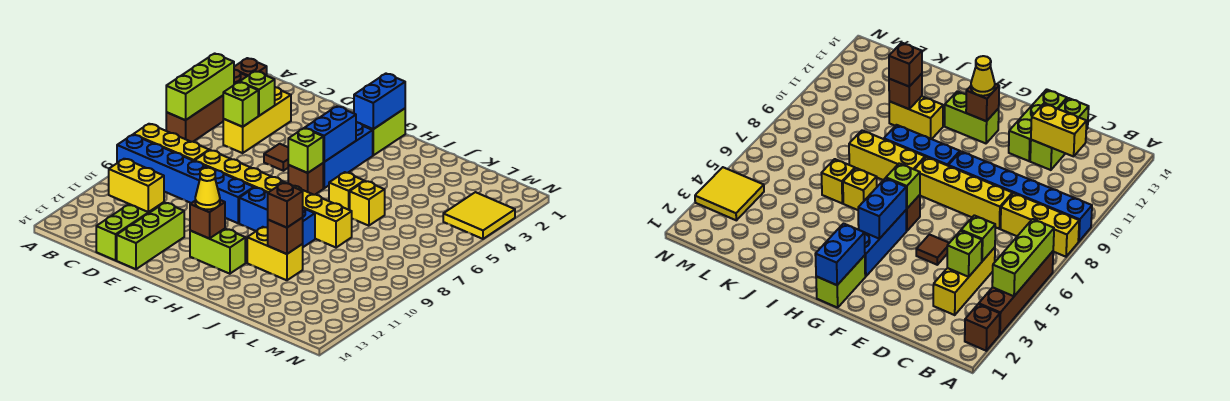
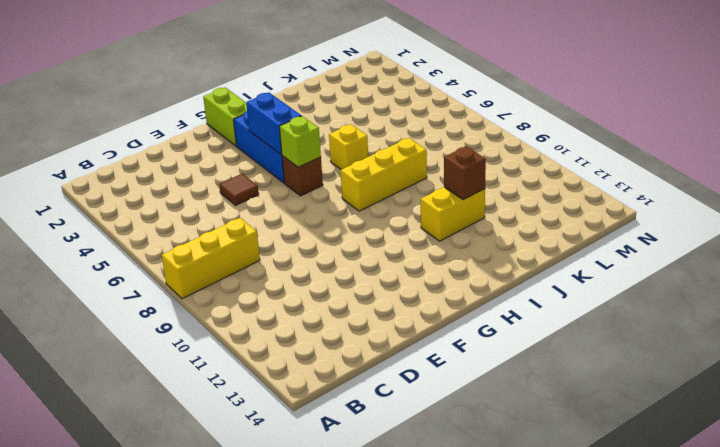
none -> brown 1x1 brick [234,58,267,76]
none -> brown 1x4 brick [166,70,247,142]
none -> blue 1x6 brick [117,135,254,223]
none -> yellow 1x3 brick [223,87,291,153]

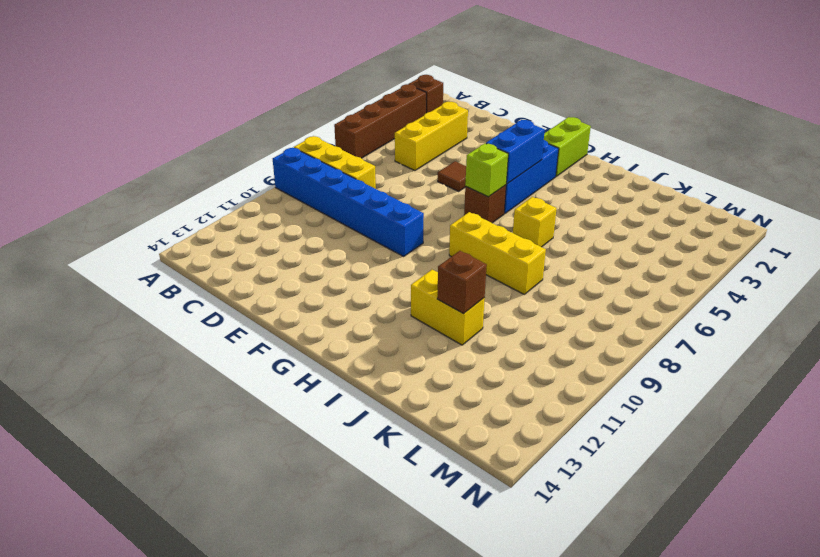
none -> yellow 1x4 brick [195,150,285,193]
none -> lime 1x3 brick [96,202,164,260]
none -> lime 1x3 brick [117,203,184,269]
none -> blue 1x3 brick [239,188,315,247]

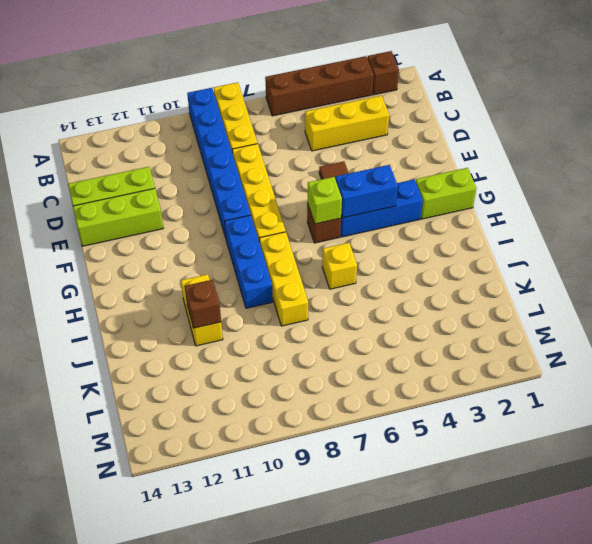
none -> lime 1x2 brick [190,229,245,274]
none -> yellow 1x1 brick [350,181,385,226]
none -> yellow 2x2 tile [443,192,515,239]
none -> lime 1x3 brick [166,53,234,120]

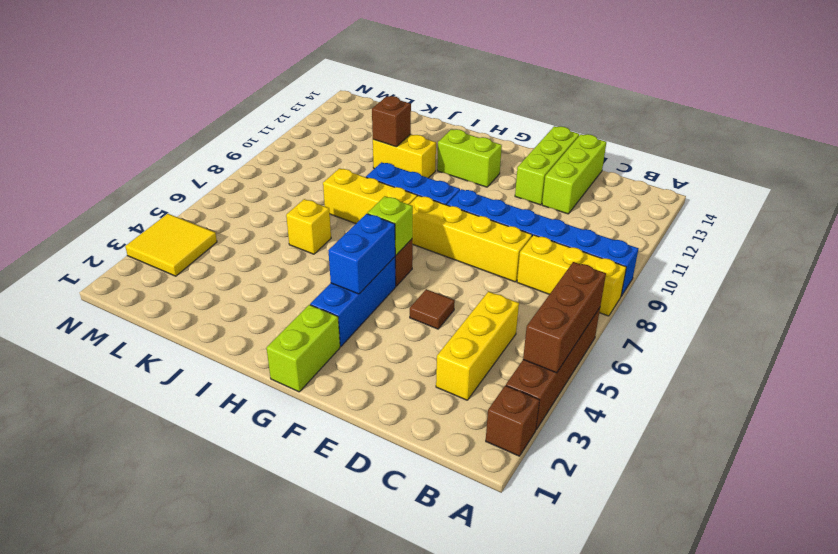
brown 1x3 brick [523,262,606,373] -> lime 1x3 brick [166,53,234,120]
none -> yellow 1x1 brick [329,172,364,210]
none -> lime 1x1 brick [240,71,275,116]
none -> lime 1x1 brick [223,82,258,127]
none -> yellow 1x2 brick [109,159,164,212]

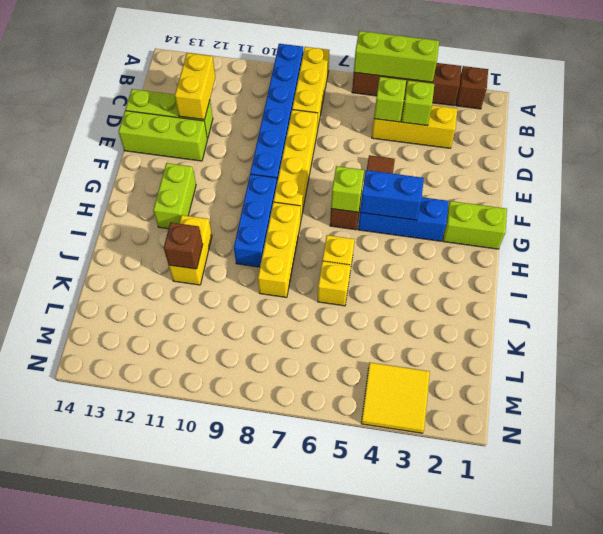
none -> blue 1x2 brick [354,74,405,129]
none -> brown 1x1 brick [190,200,225,238]
none -> yellow 1x1 cone [195,168,220,209]
none -> brown 1x1 brick [268,183,303,228]

